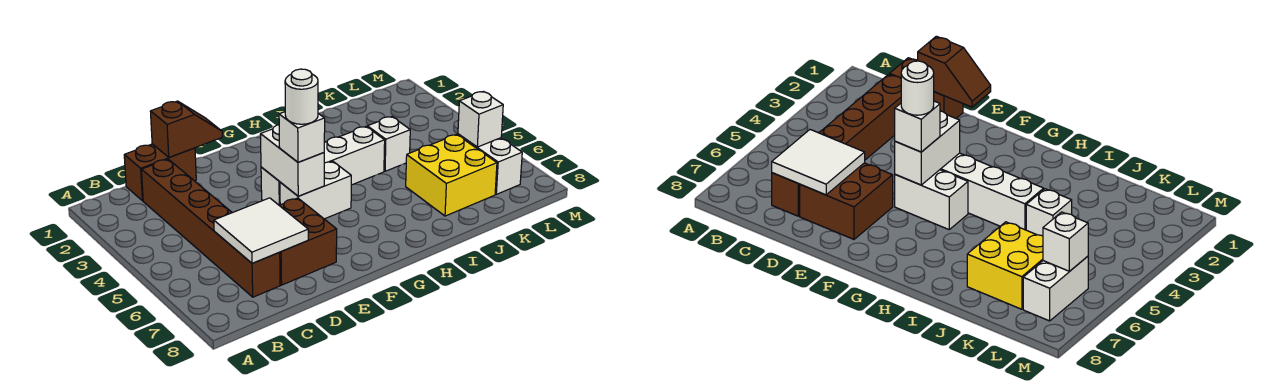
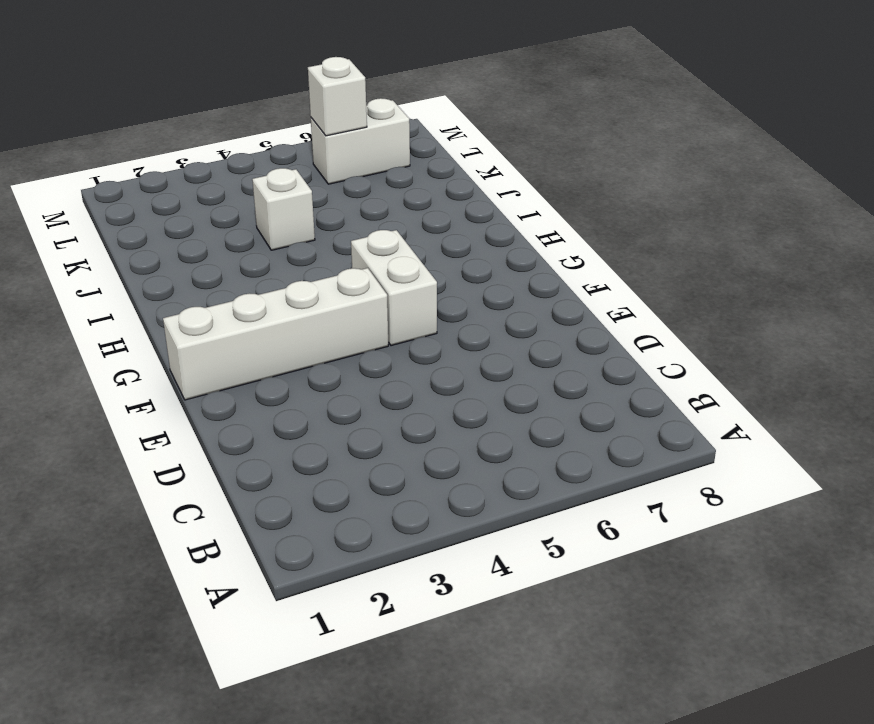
white 1x4 brick [163,268,388,400] -> white 1x4 brick turned to [261,127,385,205]
none -> brown 1x2 brick [124,144,196,201]
none -> brown 1x6 brick [142,159,280,297]
none -> brown 2x2 brick [279,198,337,285]

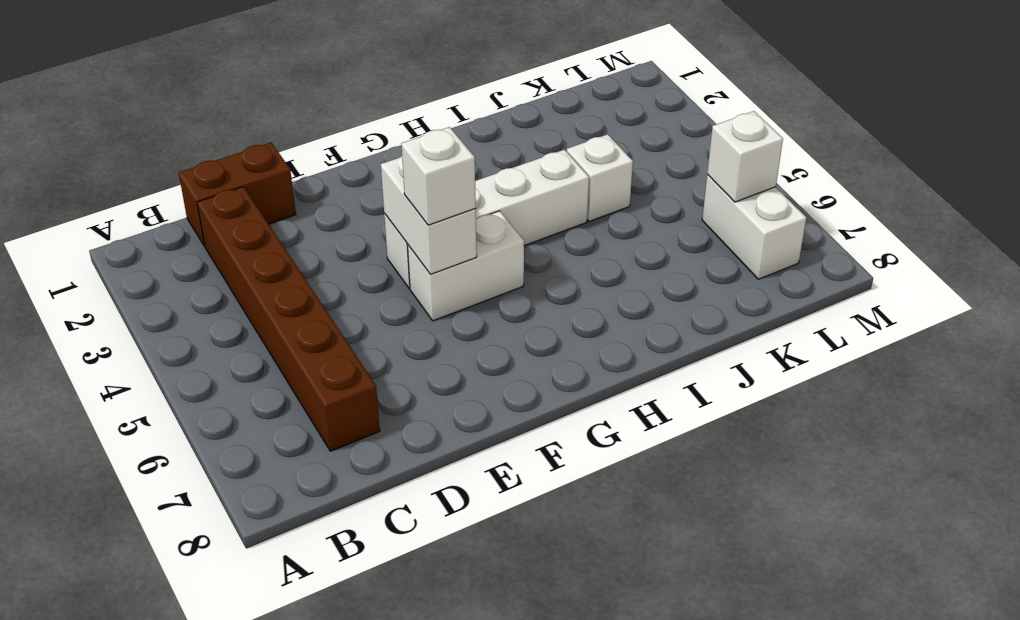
none -> brown 2x2 brick [279,198,337,285]
none -> yellow 2x2 brick [406,134,497,216]
none -> white 2x2 tile [214,198,308,263]

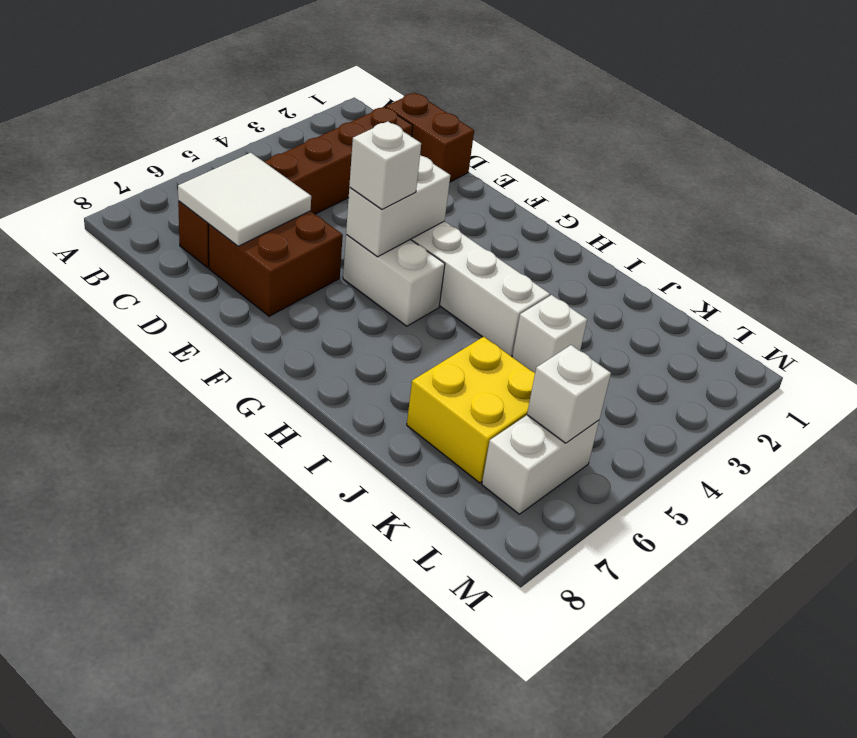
none -> brown 1x2 slope [150,101,222,157]
none -> white 1x1 round brick [285,69,318,124]

